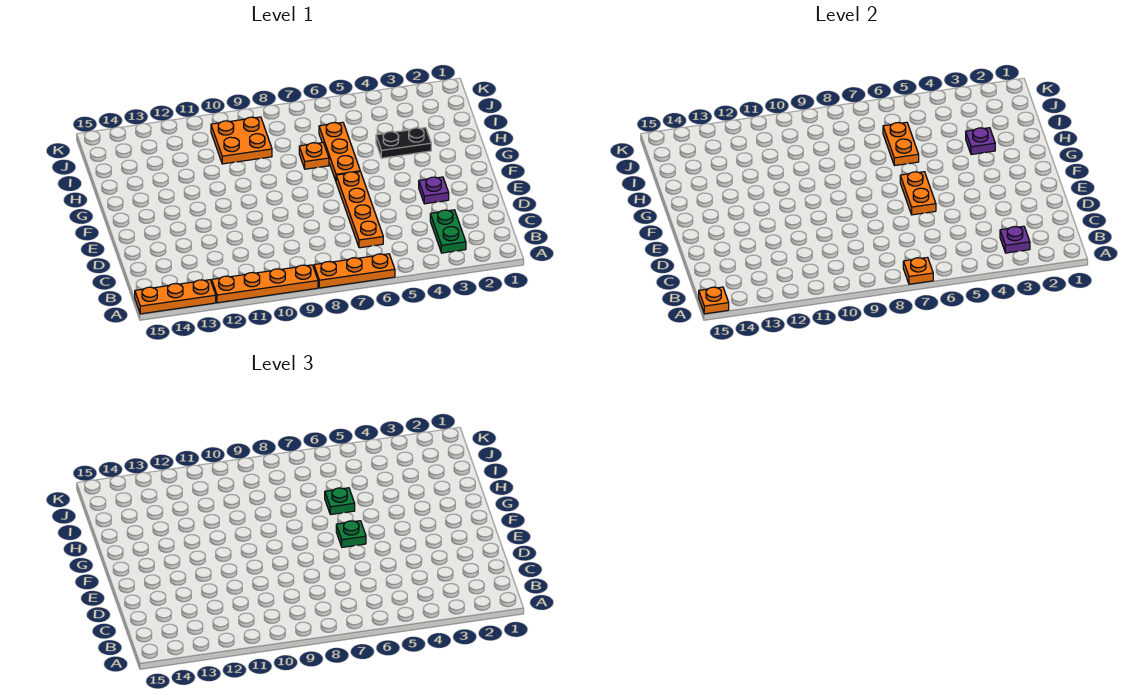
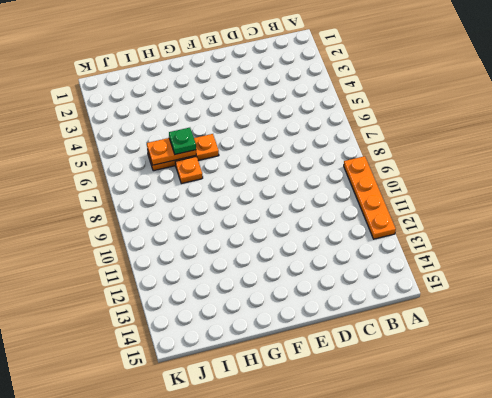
none -> orange 1x3 plate [314,254,395,288]
none -> orange 1x3 plate [135,280,216,314]
none -> green 1x2 plate [430,210,466,253]

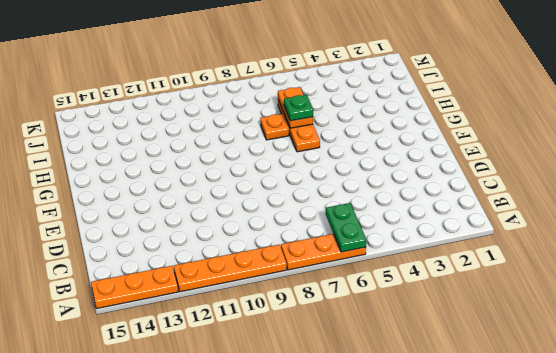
green 1x2 plate [326,203,366,252] -> green 1x2 plate moved to [430,210,466,253]
none -> orange 1x4 plate [336,172,383,248]
none -> purple 1x1 plate [419,177,449,204]
none -> black 1x2 plate [376,128,431,158]

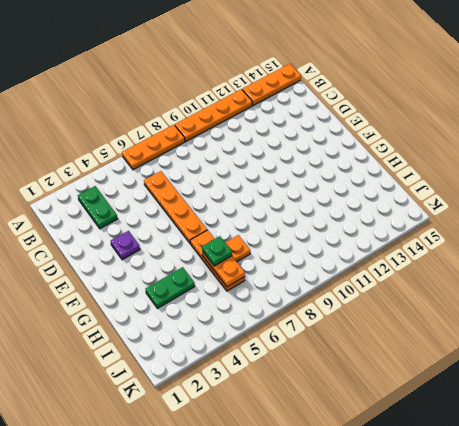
green 1x2 plate [146,267,195,308] -> black 1x2 plate [376,128,431,158]
none -> orange 2x2 plate [211,117,272,164]
none -> orange 1x1 plate [903,258,933,284]
none -> orange 1x1 plate [699,287,729,314]

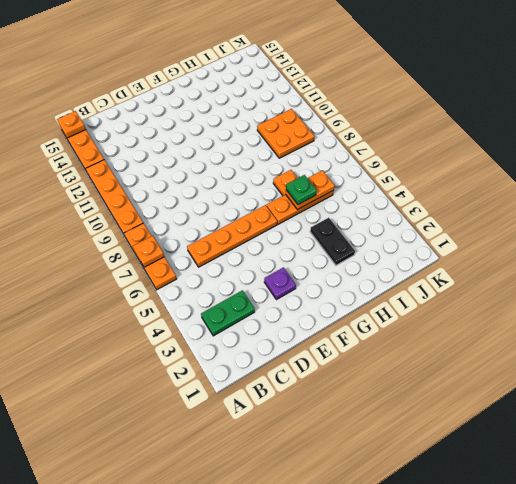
none -> purple 1x1 plate [1000,226,1030,253]
none -> orange 1x2 plate [900,172,936,215]
none -> purple 1x1 plate [966,128,995,155]

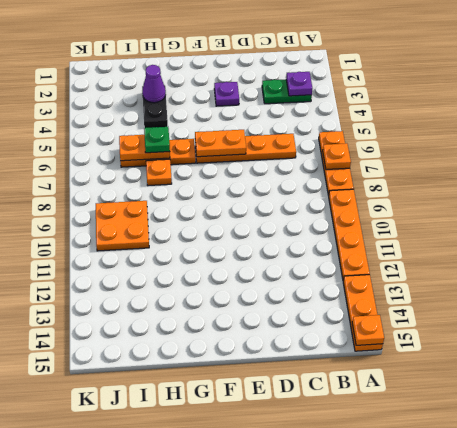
purple 1x1 cone [142,65,166,103] -> purple 1x1 plate [966,128,995,155]
none -> green 1x1 plate [336,521,366,547]

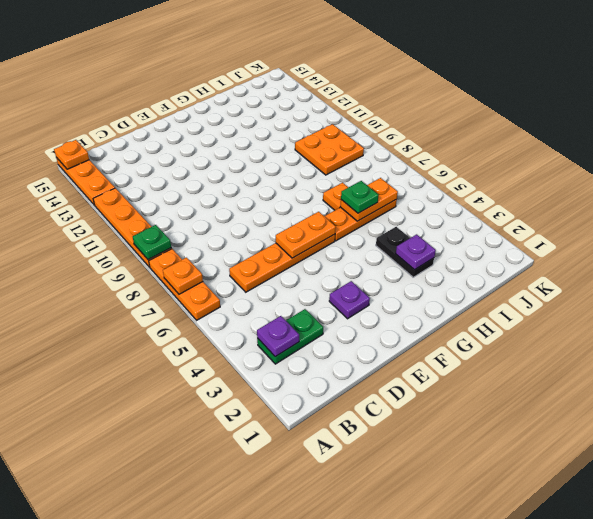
green 1x1 plate [133,225,171,260] -> green 1x1 plate moved to [336,521,366,547]

